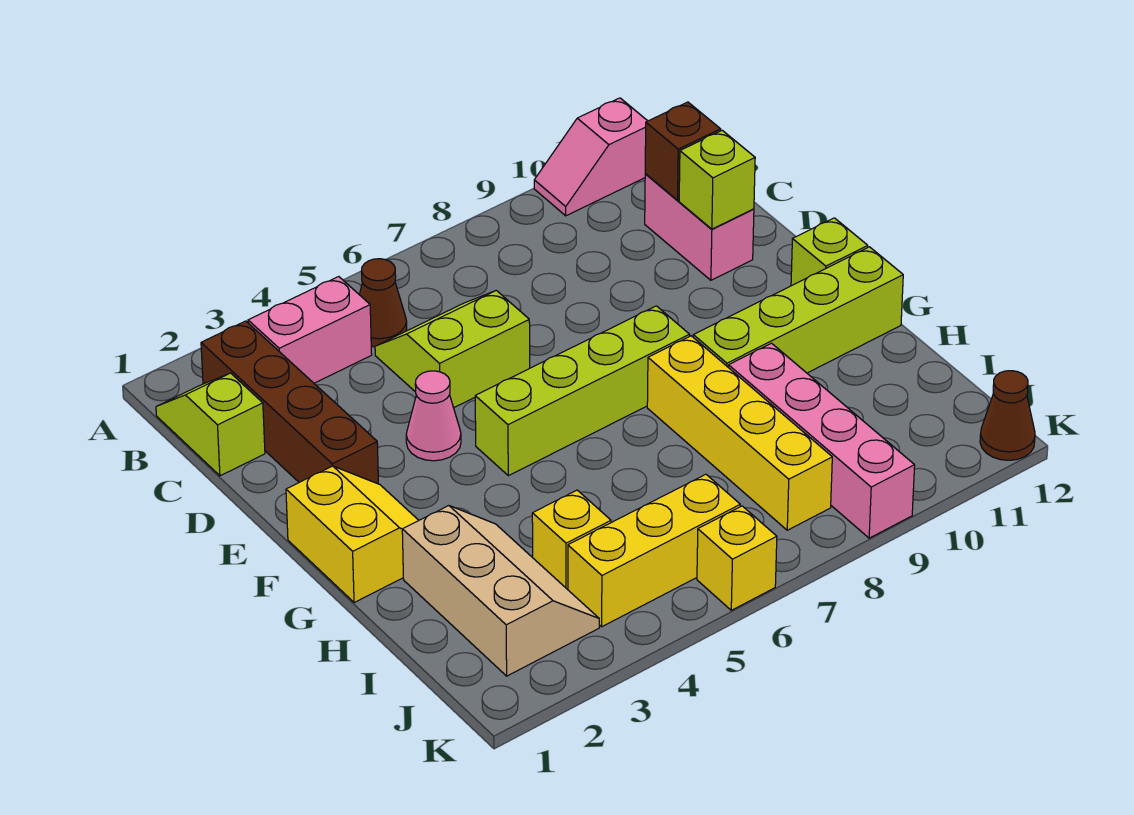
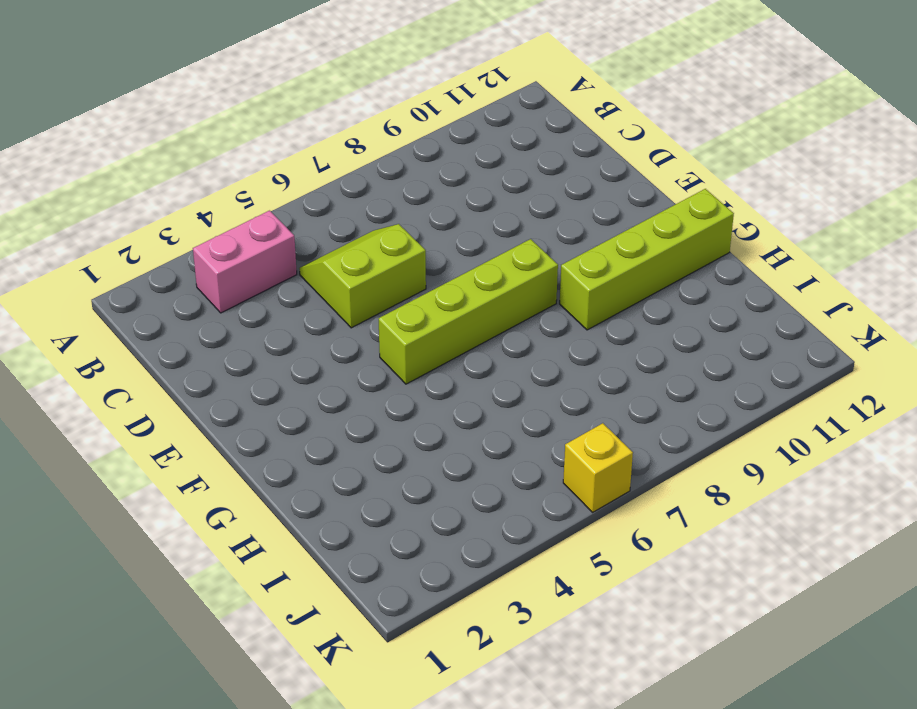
none -> pink 1x2 slope [534,98,647,216]
none -> lime 1x2 slope [156,373,265,476]
none -> brown 1x4 brick [201,321,378,484]

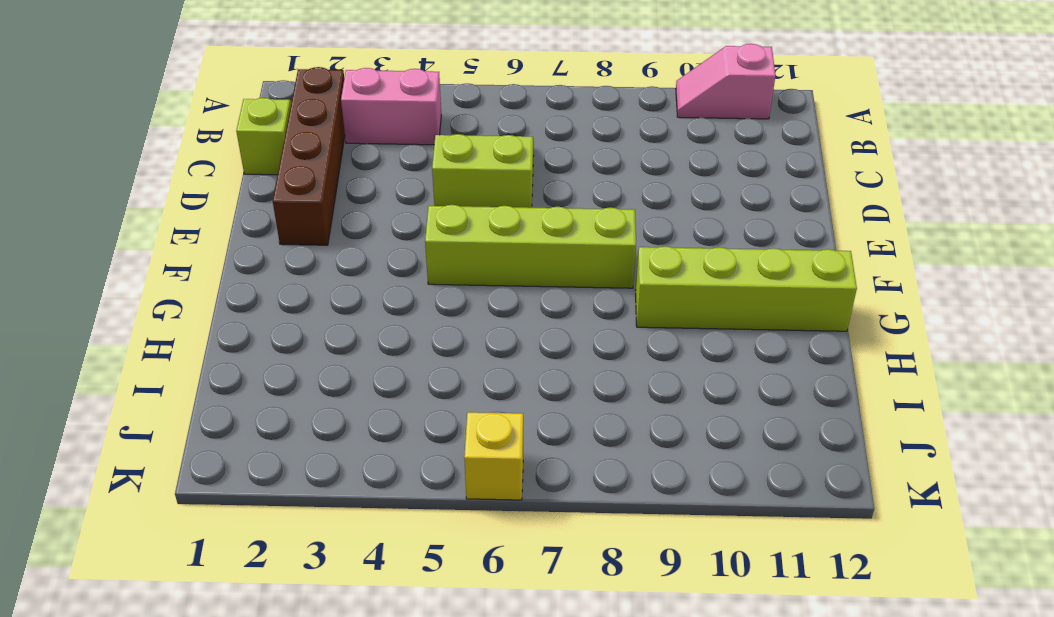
none -> brown 1x1 cone [359,259,407,347]
none -> pink 1x2 brick [645,174,754,280]
none -> pink 1x1 cone [406,371,461,461]

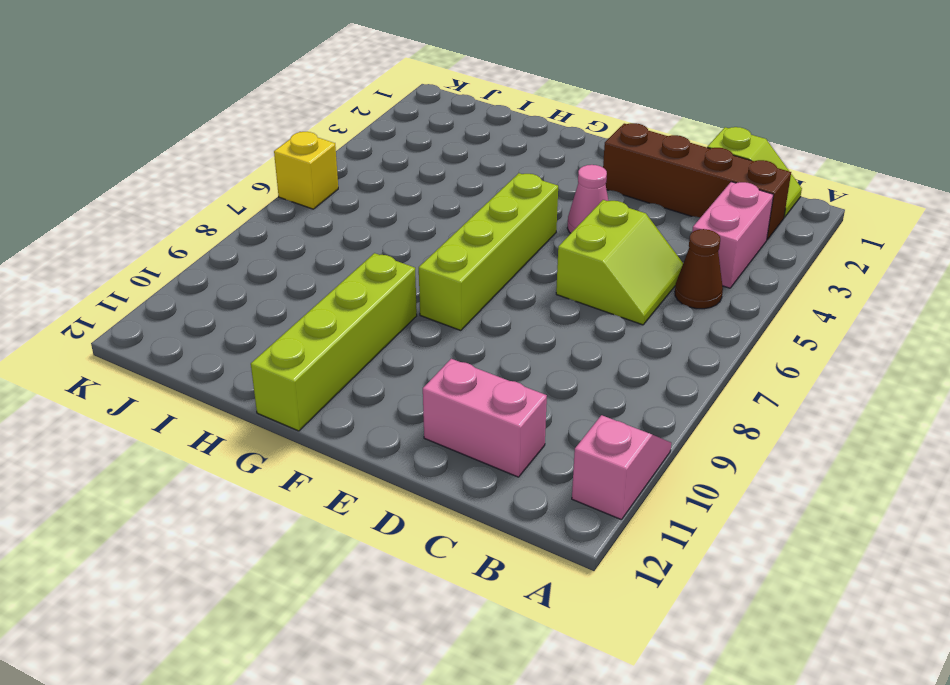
none -> yellow 2x2 slope [286,466,419,603]
none -> lime 1x1 brick [791,218,868,286]
none -> yellow 1x4 brick [647,336,832,530]

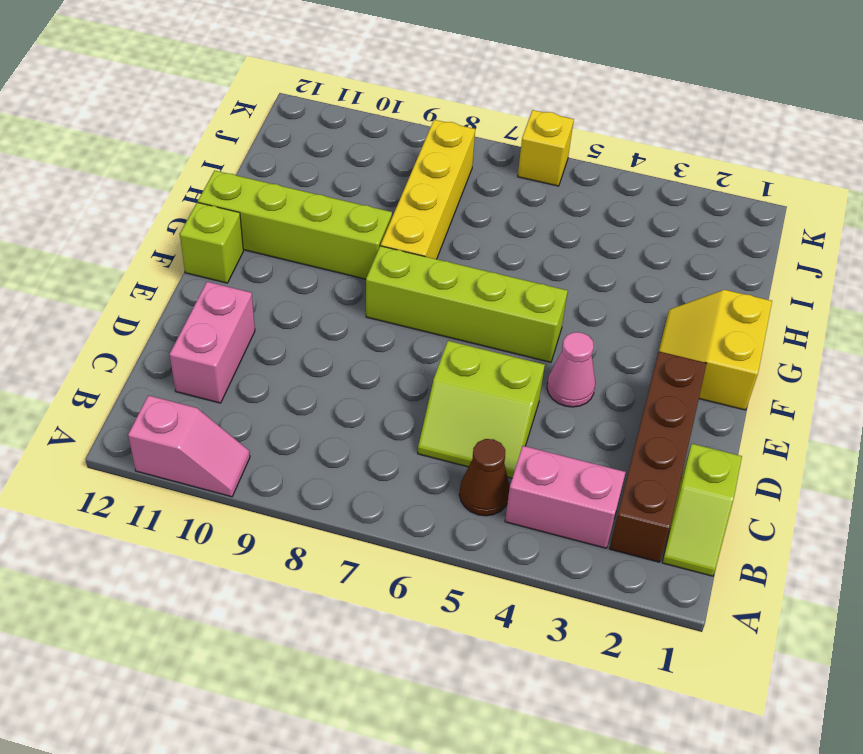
none -> tan 2x3 slope [402,506,599,676]
none -> pink 1x4 brick [729,343,915,538]
none -> yellow 1x1 brick [532,490,611,590]

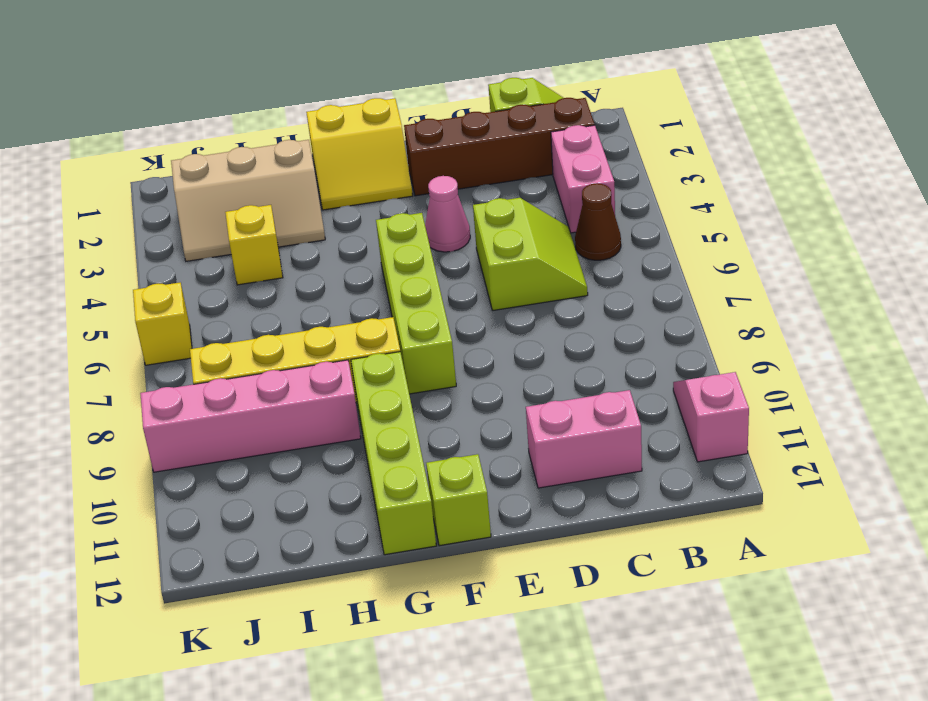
none -> yellow 1x3 brick [568,474,740,627]
none -> brown 1x1 cone [980,371,1035,460]
none -> brown 1x1 brick [645,102,721,200]

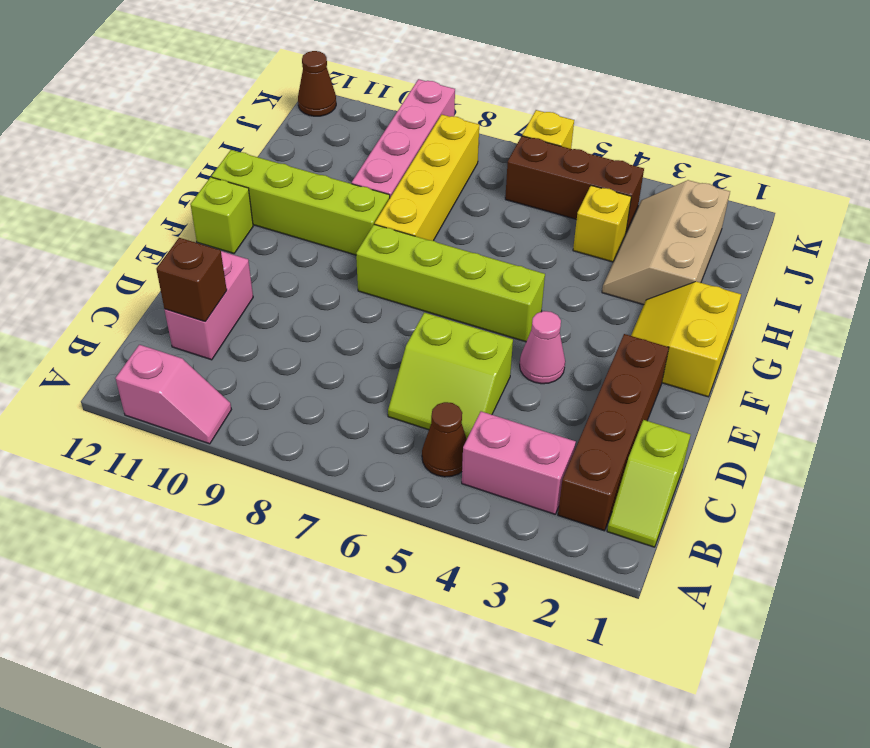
brown 1x3 brick [505,136,644,233] -> yellow 1x3 brick [568,474,740,627]
none -> lime 1x1 brick [679,130,755,229]

